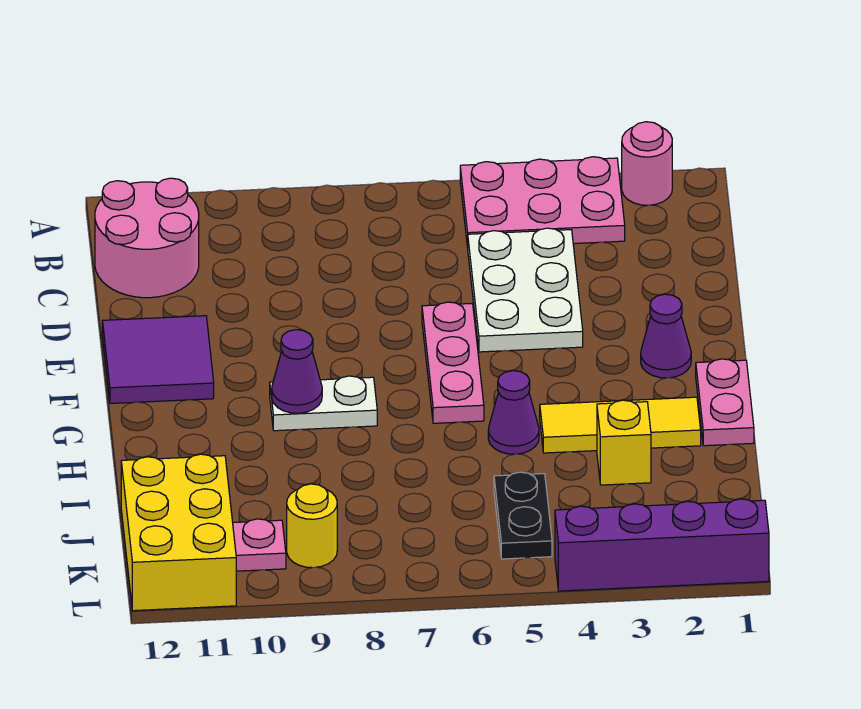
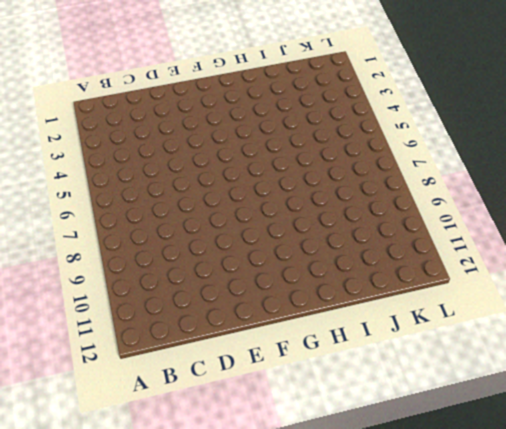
none -> pink 1x1 round brick [622,122,672,205]
none -> pink 2x3 plate [460,157,625,248]
none -> pink 2x2 round brick [95,178,199,298]

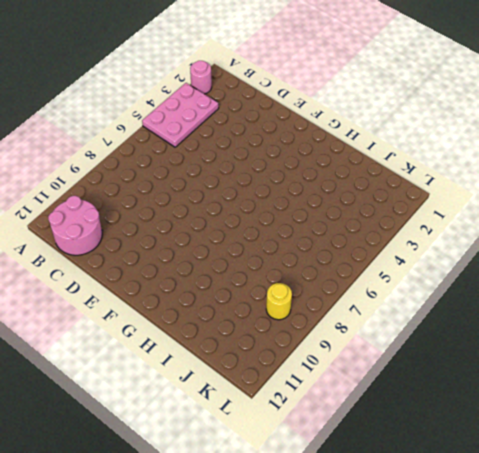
none -> white 2x3 plate [468,228,583,352]
none -> pink 1x3 plate [422,302,484,423]
none -> purple 2x2 tile [102,316,214,404]

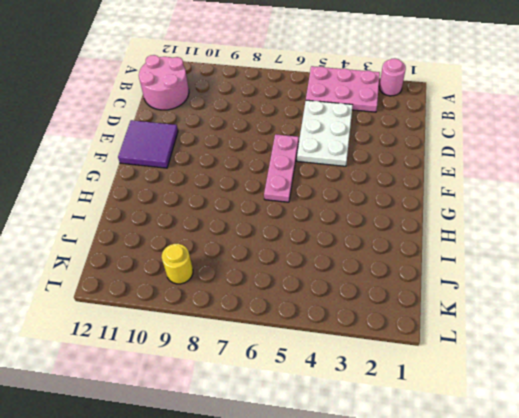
none -> purple 1x1 cone [641,294,691,378]
none -> pink 1x2 plate [696,359,754,446]
none -> white 1x2 plate [270,376,377,431]

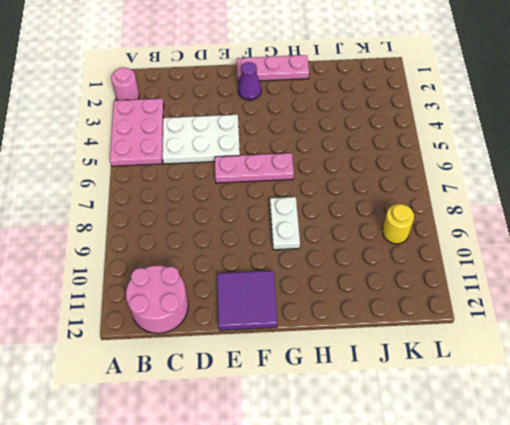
pink 1x3 plate [237,55,309,82] -> pink 1x2 plate [696,359,754,446]
none -> yellow 1x3 tile [540,397,701,453]
none -> purple 1x1 cone [488,371,539,454]
none -> yellow 1x1 brick [597,400,651,485]

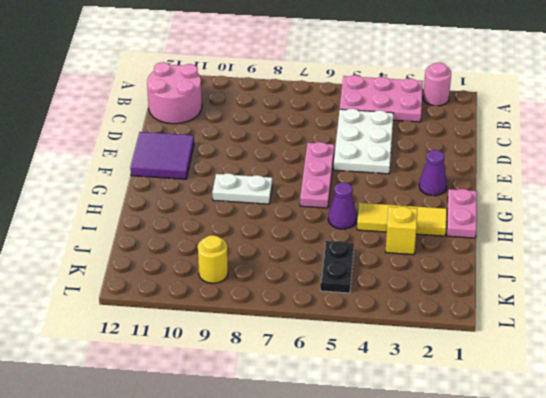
none -> yellow 2x3 brick [121,454,236,611]
none -> pink 1x1 plate [233,519,286,571]
none -> purple 1x4 brick [555,499,769,591]

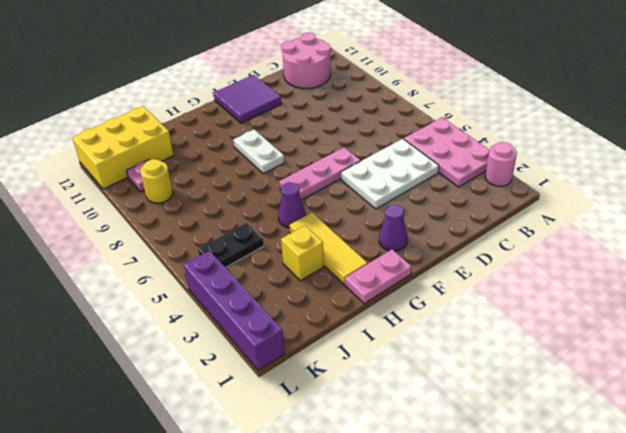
none -> purple 1x1 cone [272,330,322,413]

